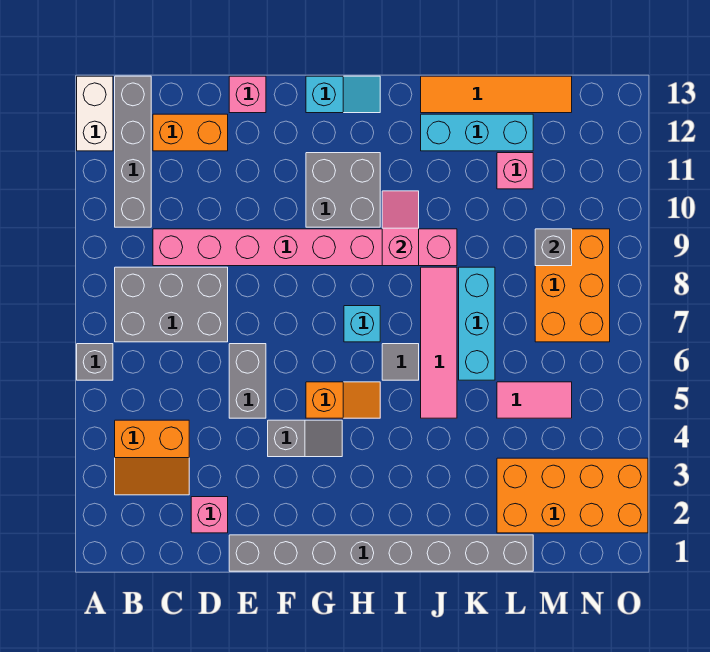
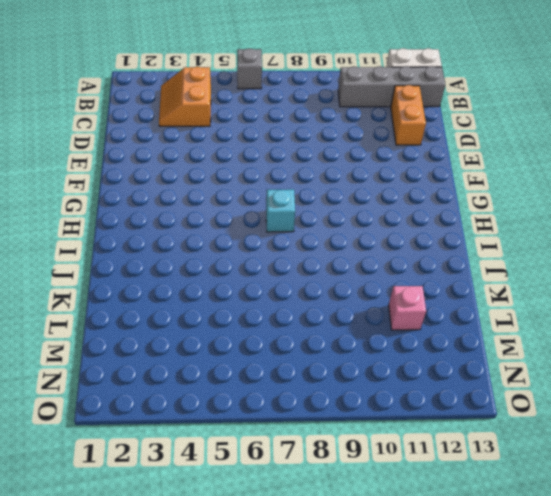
none -> grey 2x3 brick [115,267,228,342]
none -> pink 1x8 brick [153,229,457,266]
none -> pink 1x1 brick [191,497,228,533]

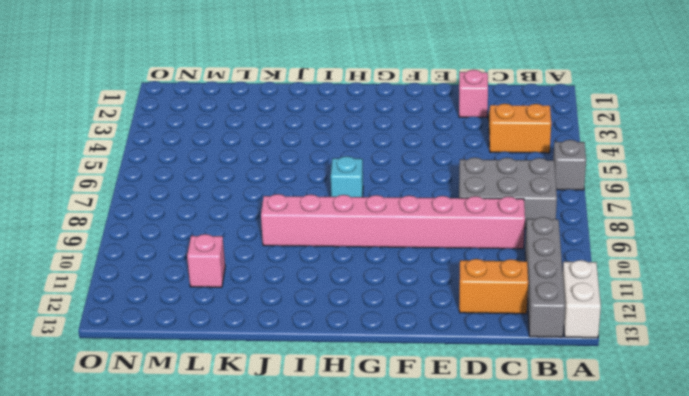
none -> grey 1x8 brick [229,535,533,571]
none -> grey 1x2 brick [229,344,266,418]
none -> pink 1x1 brick [229,76,266,113]

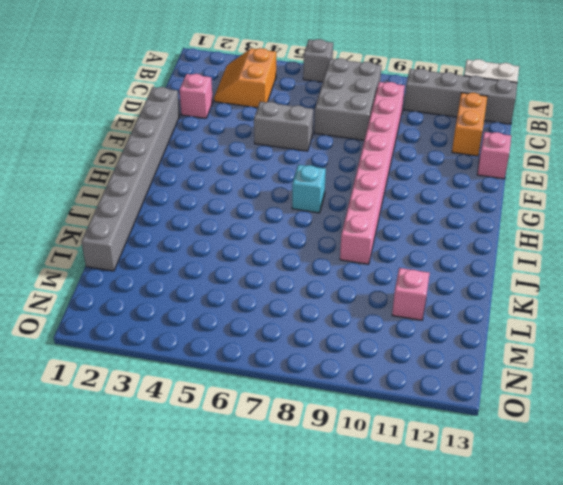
none -> grey 1x2 slope [268,420,342,457]
none -> orange 1x2 slope [306,382,380,418]
none -> grey 2x2 brick [306,153,380,227]

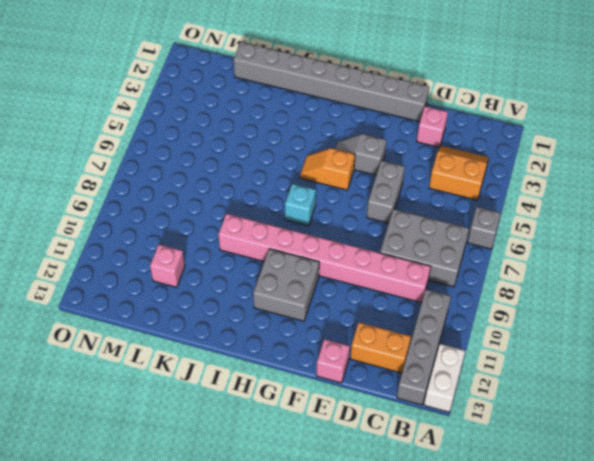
none -> cyan 1x2 slope [306,76,380,113]
none -> grey 1x1 tile [382,344,419,380]
none -> pink 1x4 tile [421,267,457,418]

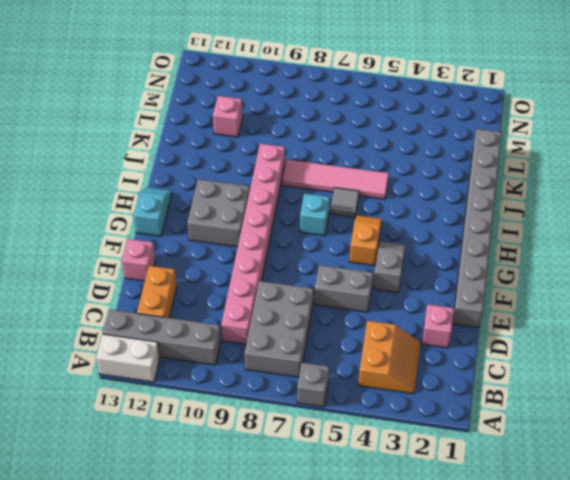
none -> cyan 1x3 brick [421,114,533,151]
none -> orange 1x4 tile [421,76,572,113]
none -> cyan 1x3 brick [459,267,495,380]

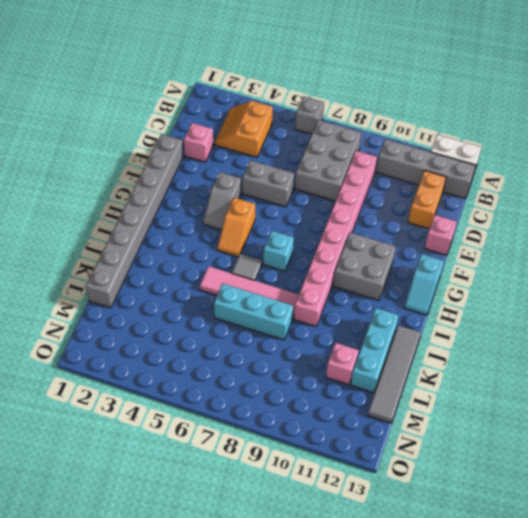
grey 1x4 tile [368,325,421,423] -> orange 1x4 tile [421,76,572,113]
none -> orange 2x4 brick [497,458,648,533]
none -> pink 1x2 tile [497,382,572,418]
none -> orange 2x3 brick [535,229,610,342]

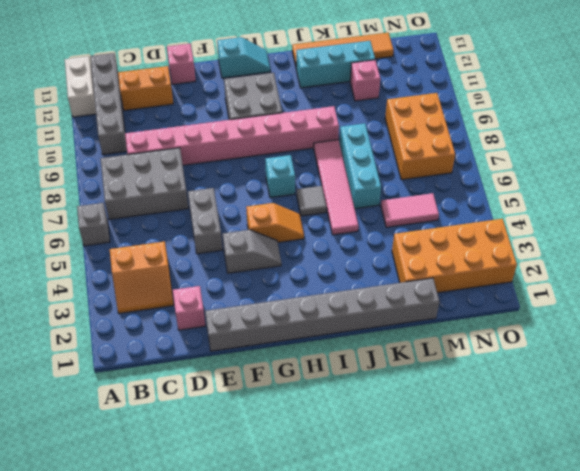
none -> pink 1x2 slope [382,191,419,266]
none -> grey 1x1 brick [535,229,572,266]

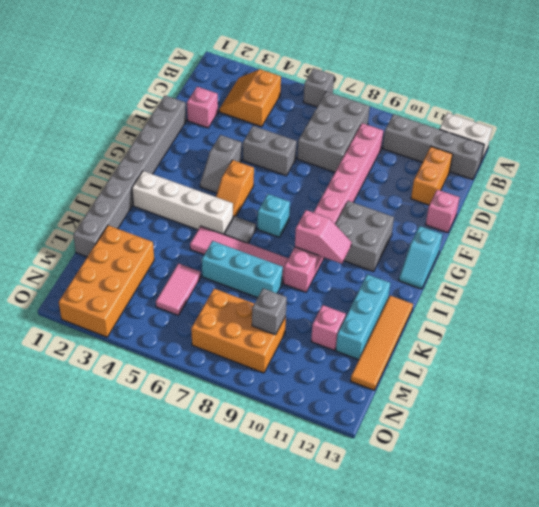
white 1x4 brick [132,171,233,234] -> none

